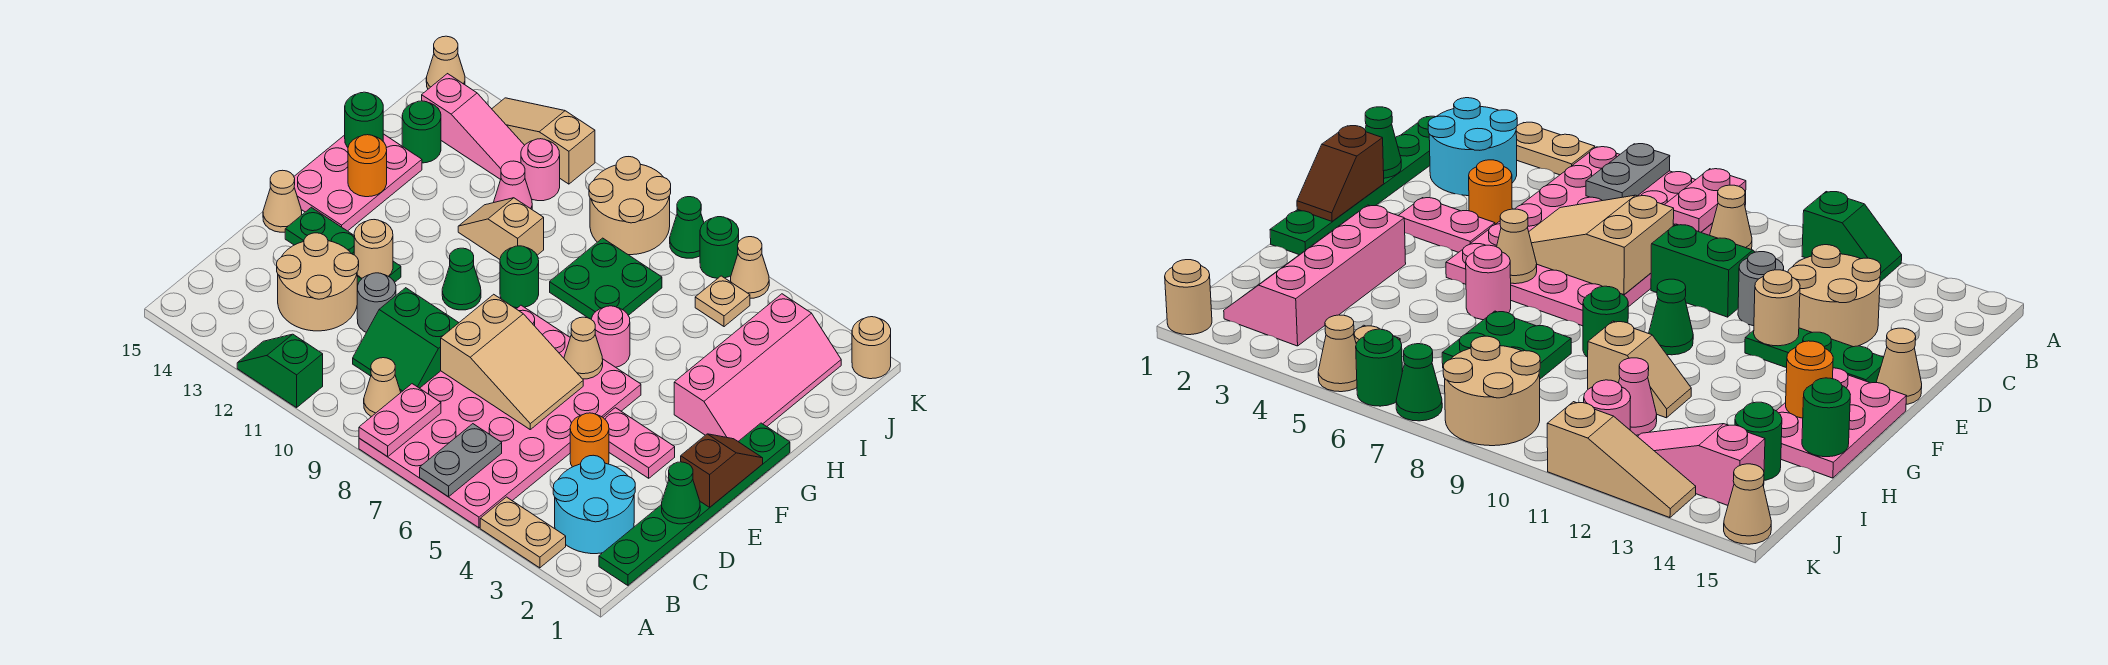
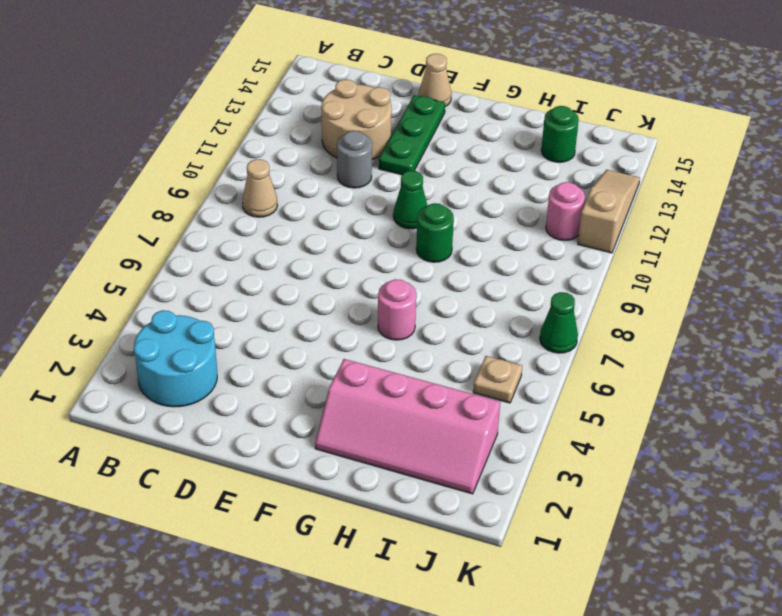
none -> tan 1x2 plate [480,497,566,568]
none -> pink 4x6 plate [359,305,641,528]
none -> green 1x2 slope [237,334,323,408]
none -> green 1x6 plate [599,423,790,585]

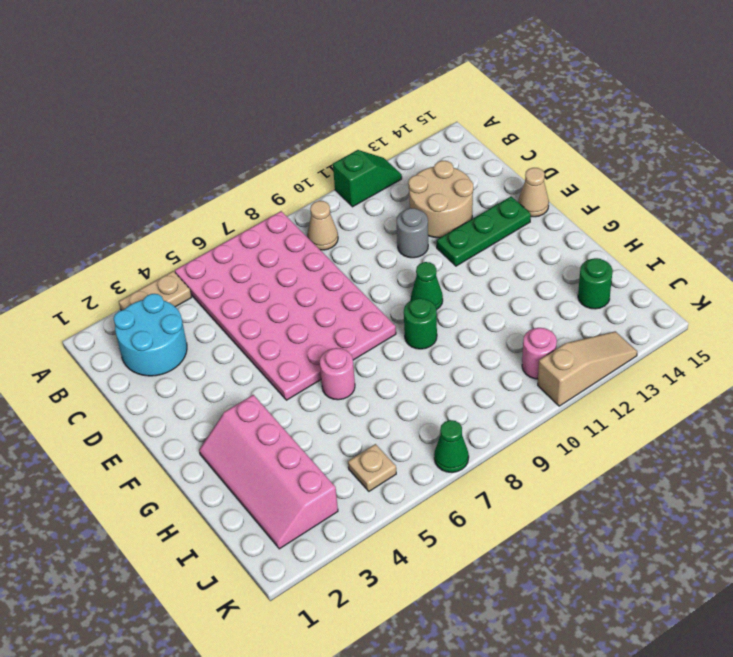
none -> green 1x6 plate [599,423,790,585]
none -> green 2x2 slope [353,288,459,392]
none -> orange 1x1 round brick [570,413,609,467]
none -> pink 1x2 plate [603,408,675,478]

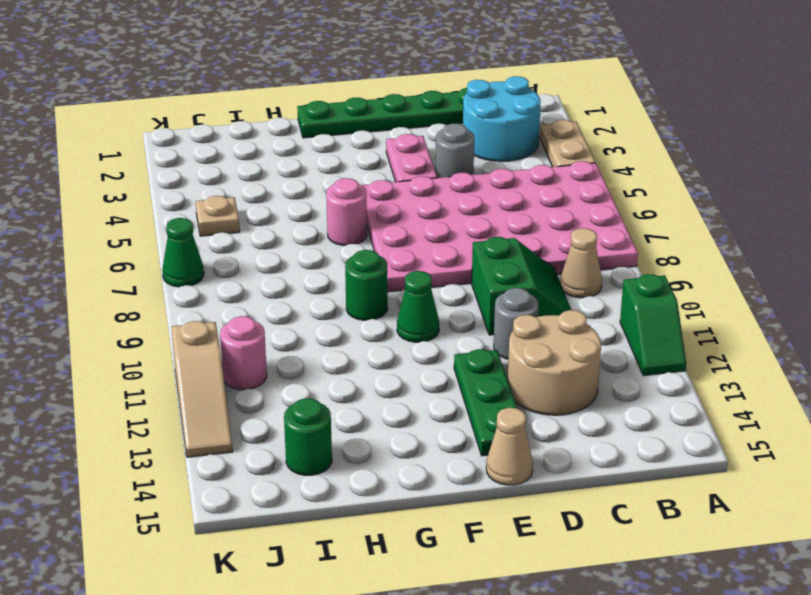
grey 1x1 round brick [435,124,474,178] -> orange 1x1 round brick [570,413,609,467]
none -> pink 2x3 plate [294,134,422,231]
none -> pink 2x4 slope [674,294,841,441]
none -> green 2x2 plate [550,238,662,319]
none -> tan 1x2 slope [458,198,544,259]

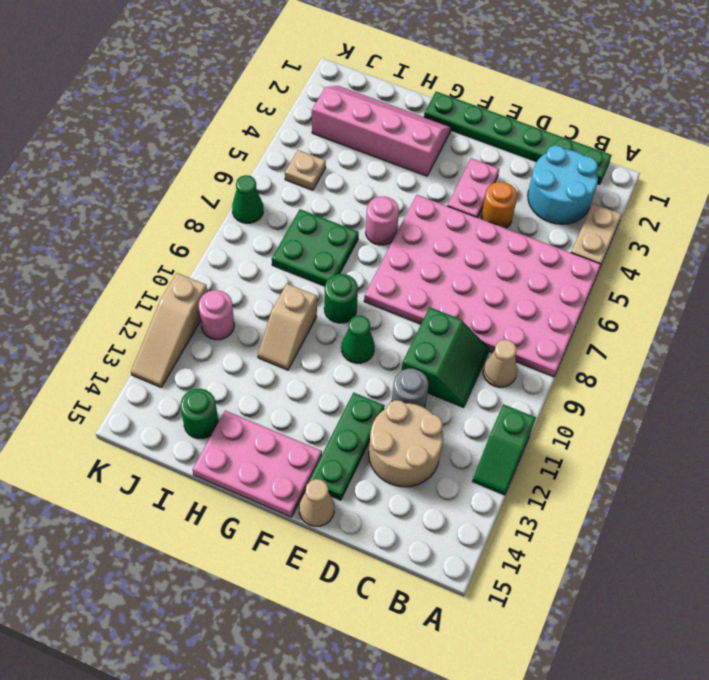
none -> pink 1x1 cone [494,161,532,209]
none -> tan 2x2 round brick [589,157,671,255]
none -> pink 1x3 slope [422,74,525,180]
none -> tan 1x1 round brick [852,317,891,379]

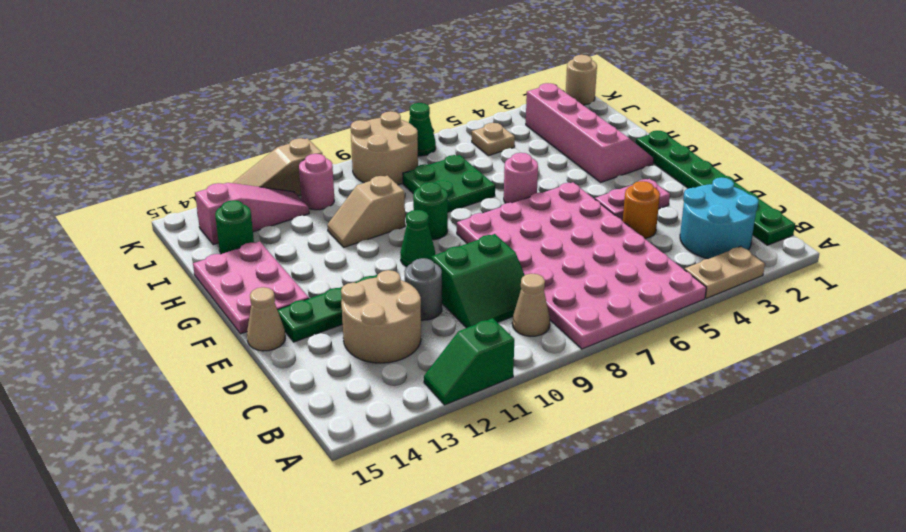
none -> pink 1x1 cone [494,161,532,209]
none -> tan 1x1 cone [731,237,769,298]
none -> green 1x1 round brick [700,217,739,278]
none -> tan 1x1 cone [426,36,465,89]

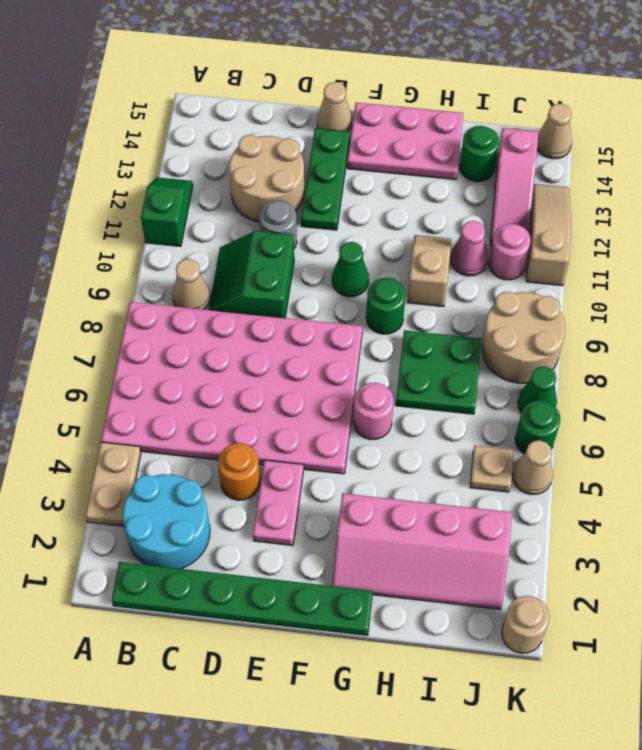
none -> grey 1x2 plate [420,424,502,497]
none -> pink 1x2 plate [359,384,441,457]
none -> green 1x1 cone [662,462,700,524]
none -> tan 2x3 slope [441,294,583,429]

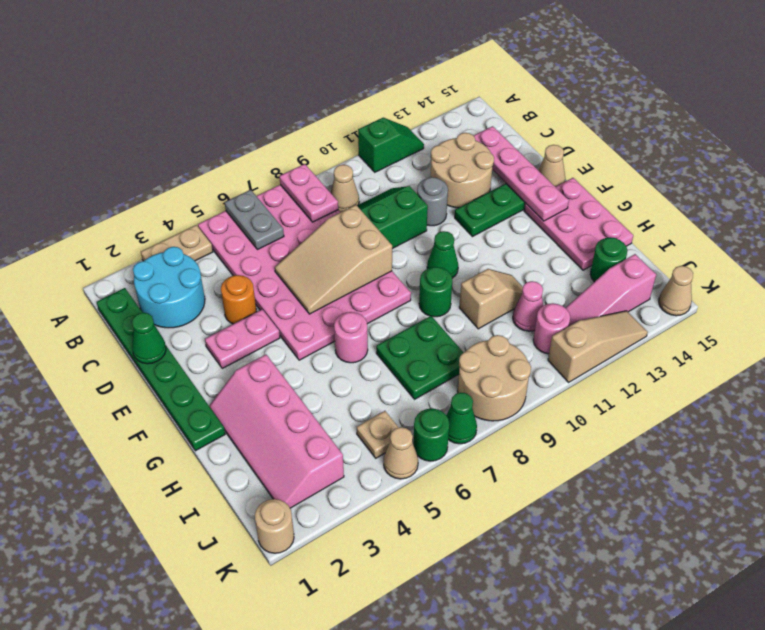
pink 1x4 plate [474,126,569,221] -> none
none -> brown 1x2 slope [681,434,763,507]
none -> tan 1x1 round brick [354,220,393,278]
none -> tan 1x1 cone [564,317,603,379]
none -> orange 1x1 round brick [348,135,387,197]

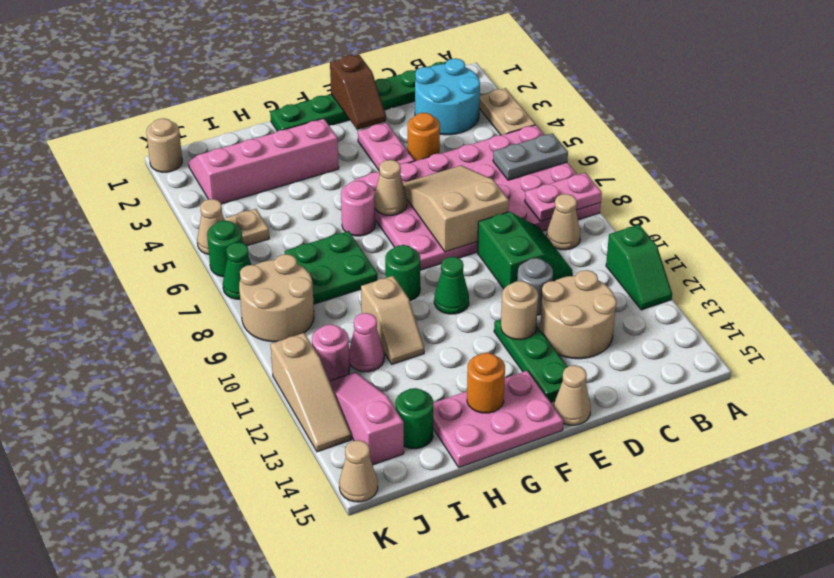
brown 1x2 slope [330,54,386,130] -> brown 1x2 slope turned to [681,434,763,507]
none -> green 1x1 cone [662,462,700,524]
none -> green 1x1 round brick [345,92,383,147]

